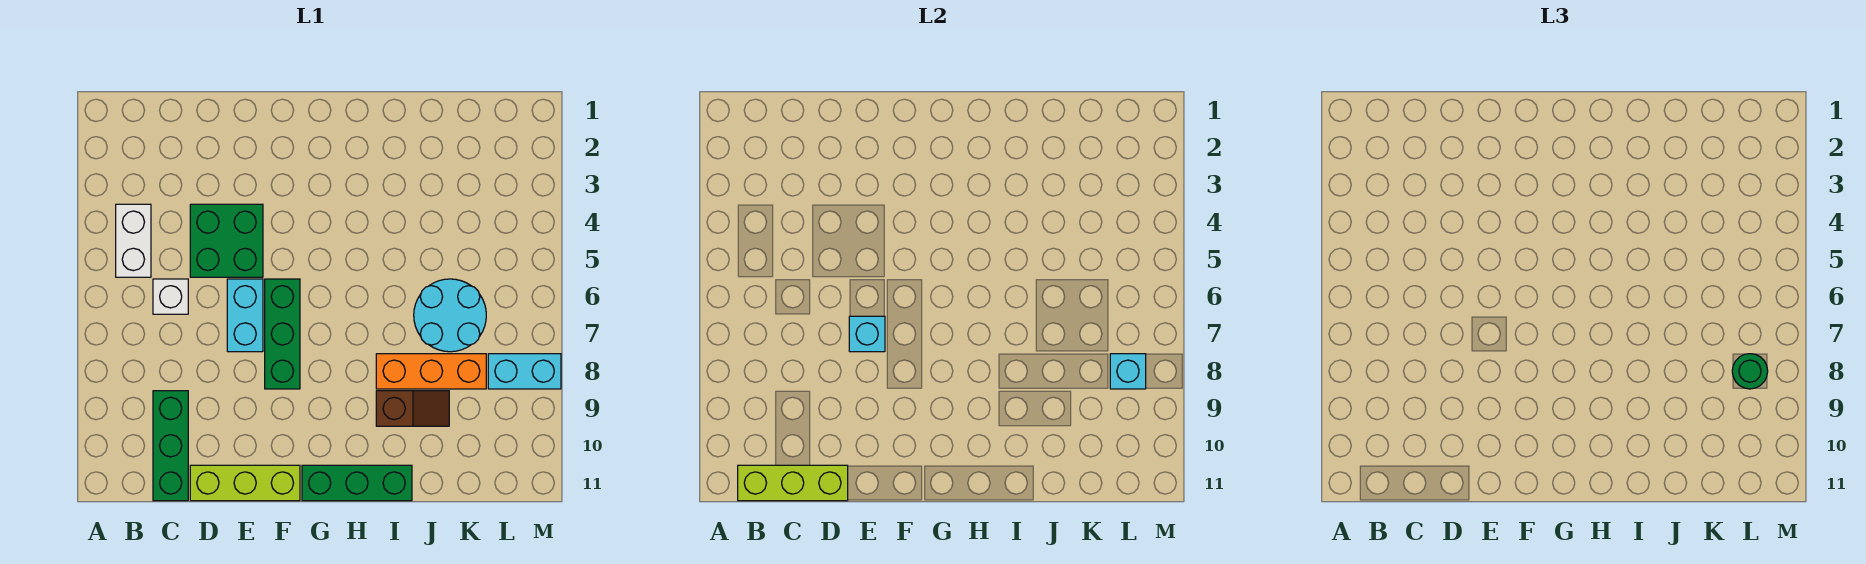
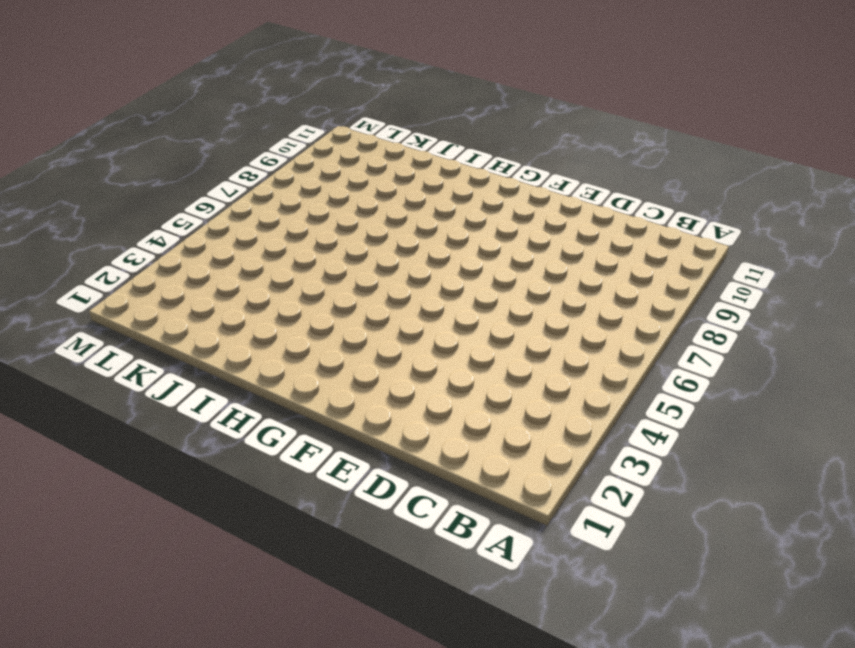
none -> white 1x2 brick [116,204,151,277]
none -> white 1x1 brick [153,279,188,314]
none -> green 1x3 brick [153,391,188,501]

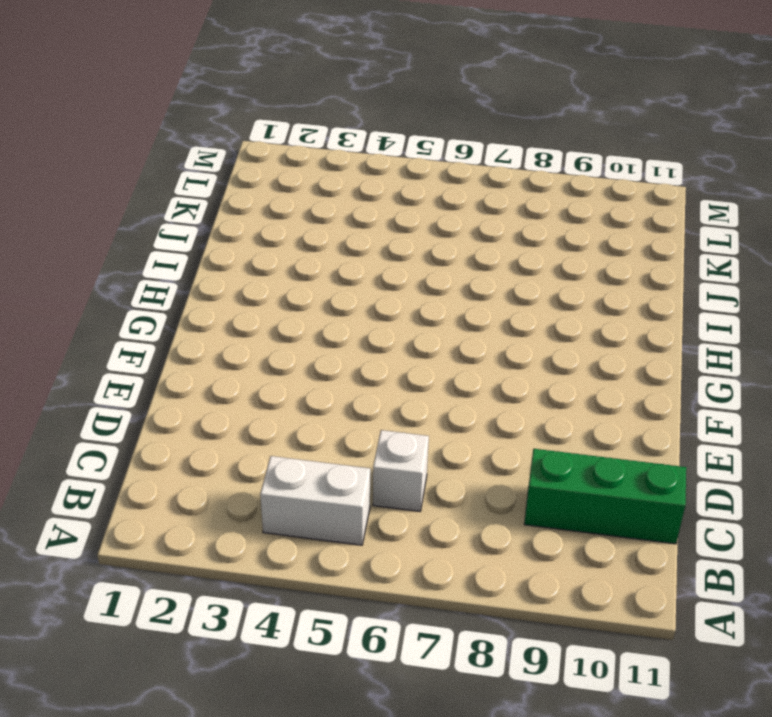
none -> green 2x2 brick [190,204,263,277]
none -> lime 1x3 brick [190,465,300,501]
none -> cyan 1x2 brick [227,279,263,352]

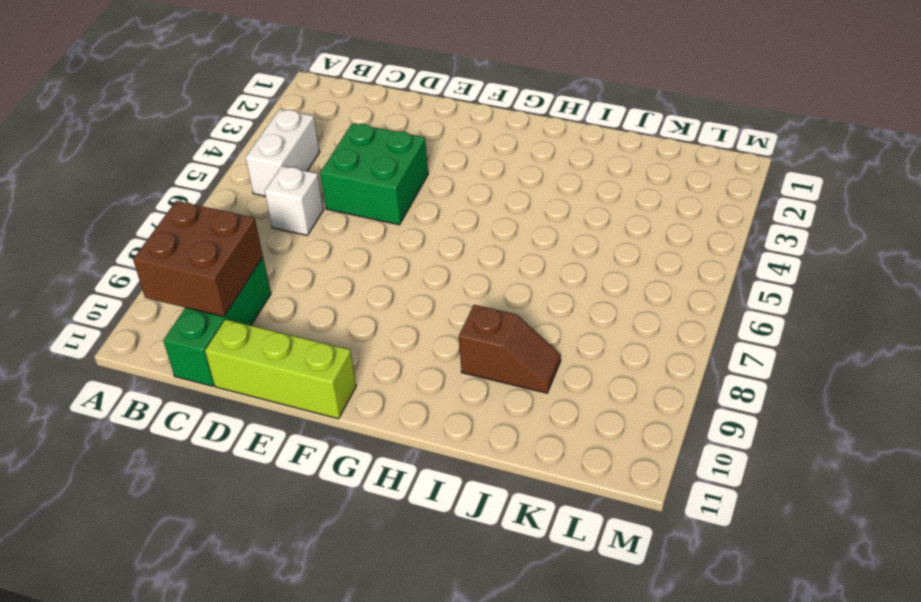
brown 2x2 brick [133,201,263,317] -> none
none -> cyan 1x2 brick [227,279,263,352]
none -> green 1x3 brick [265,279,300,389]
none -> green 1x3 brick [302,465,412,501]

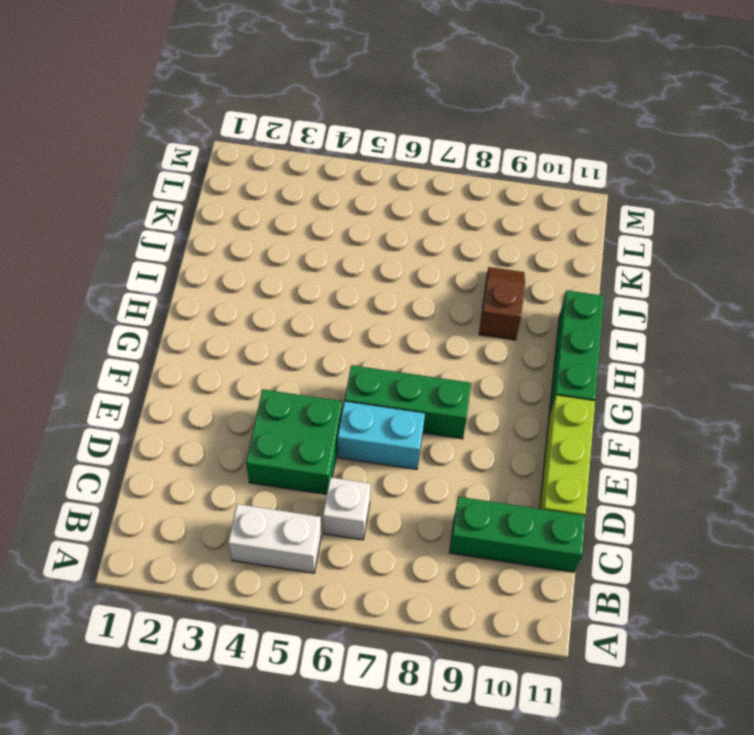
none -> orange 1x3 brick [376,354,486,389]
none -> cyan 2x2 round brick [414,279,486,352]
none -> cyan 1x2 brick [488,354,561,389]

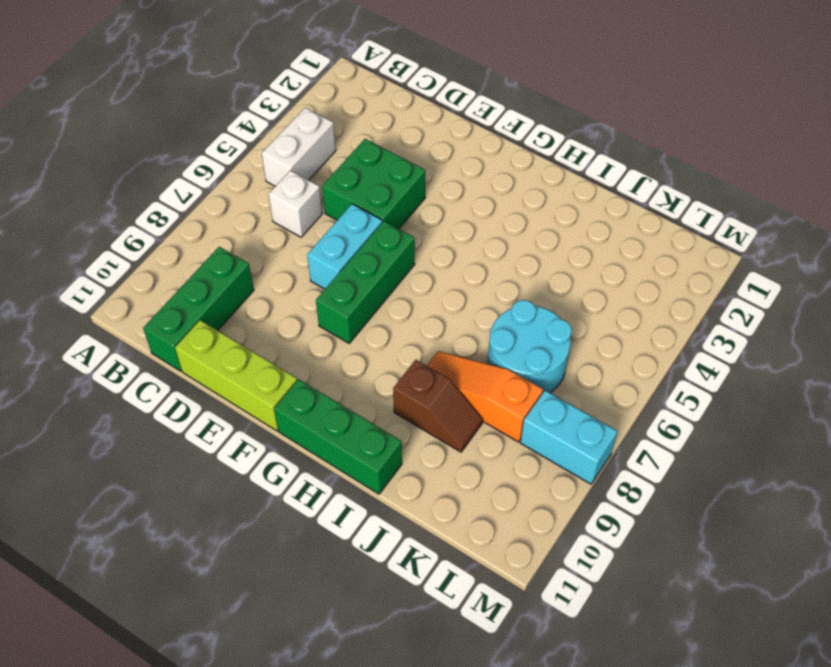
orange 1x3 slope [427,351,543,442] -> orange 1x3 brick [376,354,486,389]
none -> lime 1x3 brick [738,465,848,501]
none -> cyan 1x1 brick [849,316,885,352]
none -> cyan 1x1 brick [1110,354,1146,389]

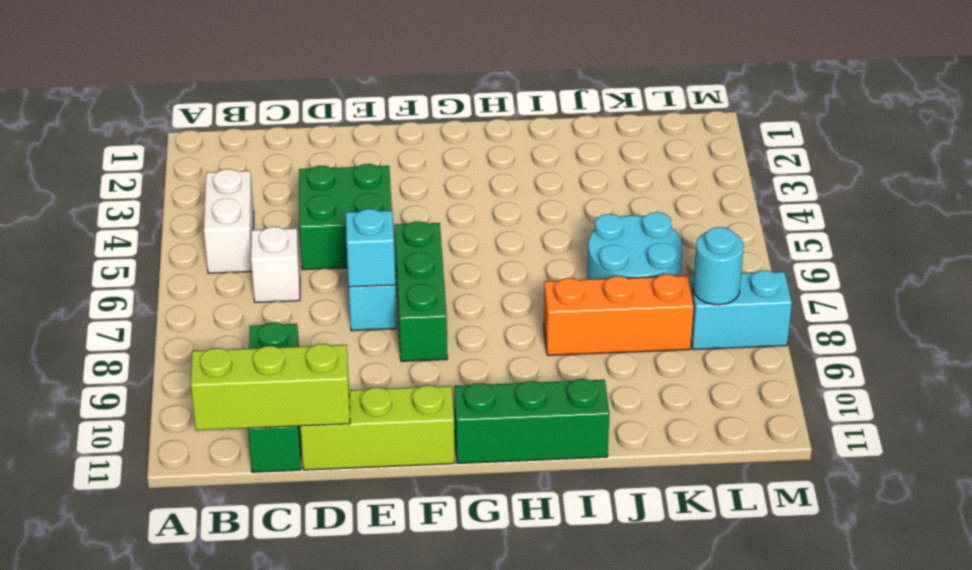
cyan 1x1 round brick [693,227,744,305] -> cyan 1x1 brick [1110,354,1146,389]
none -> brown 1x2 slope [376,391,449,426]
none -> green 1x1 round brick [1732,354,1768,389]

